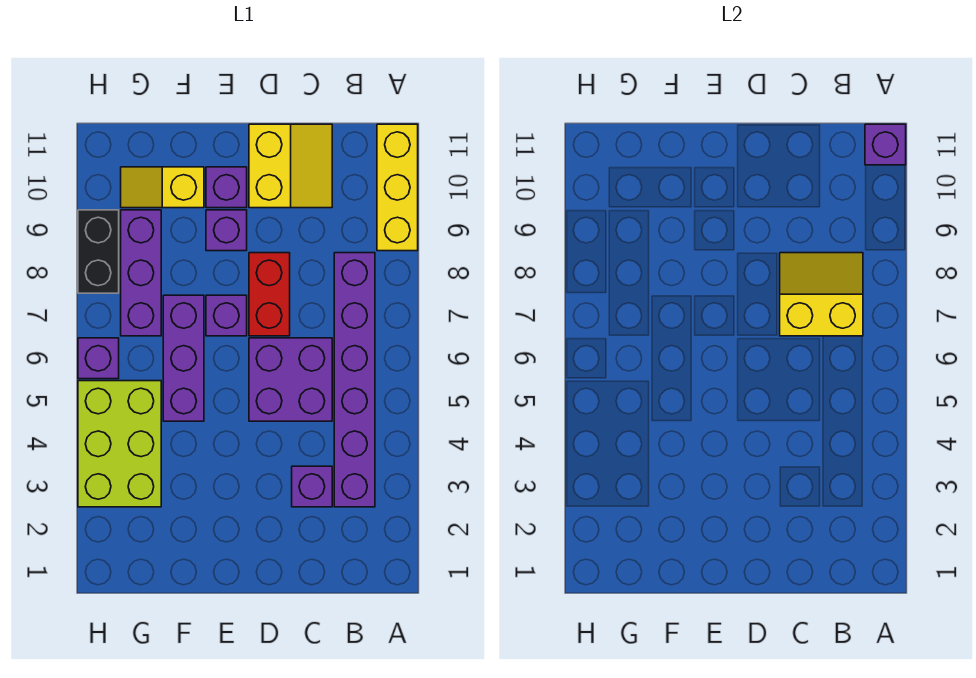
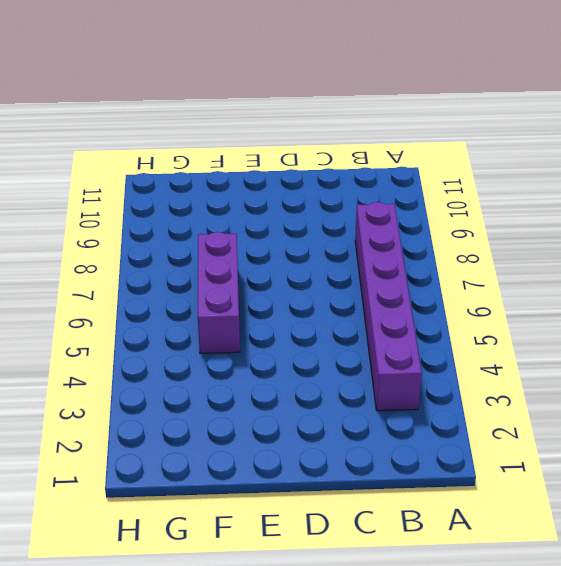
none -> yellow 1x3 brick [377,124,418,251]
none -> purple 1x1 brick [292,466,332,507]
none -> purple 2x2 brick [249,338,332,421]

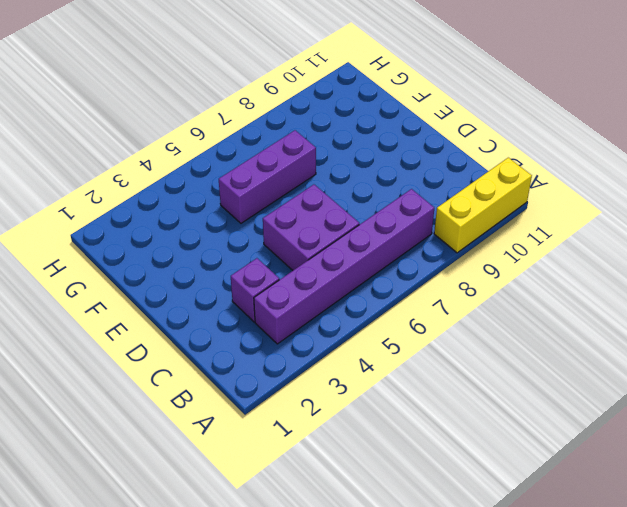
none -> yellow 2x2 slope [249,124,332,208]
none -> red 1x2 brick [249,253,290,336]
none -> purple 1x1 brick [206,295,247,336]

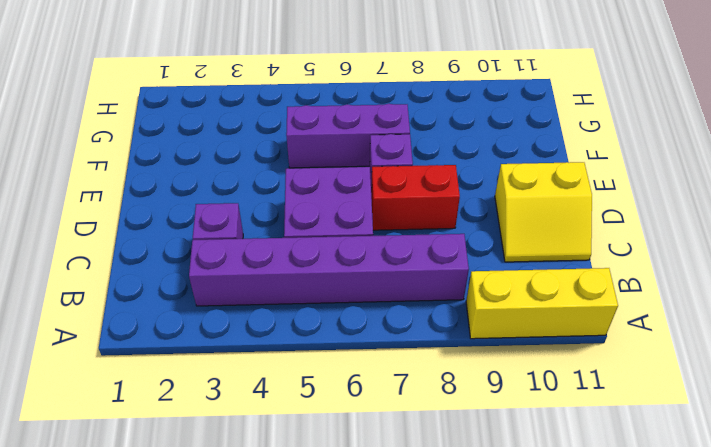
none -> purple 1x1 brick [206,210,247,251]
none -> purple 1x1 brick [206,167,247,208]
none -> yellow 1x2 slope [121,167,204,208]

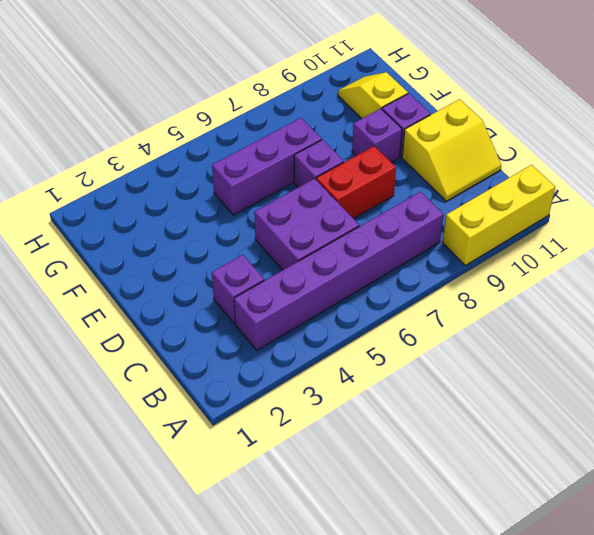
none -> lime 2x3 brick [78,381,161,507]
none -> purple 1x3 brick [121,210,161,336]
none -> purple 1x1 brick [78,338,119,379]

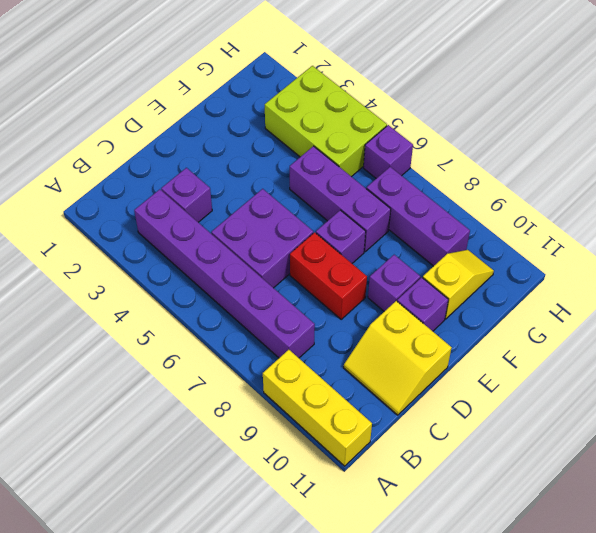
none -> black 1x2 brick [78,210,119,293]
none -> purple 1x1 brick [865,124,906,165]
none -> yellow 2x2 slope [780,253,863,336]

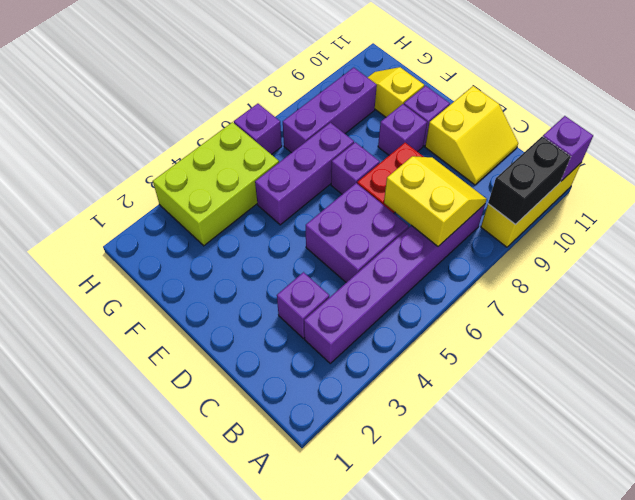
black 1x2 brick [488,136,571,225] -> black 1x2 brick moved to [78,210,119,293]

